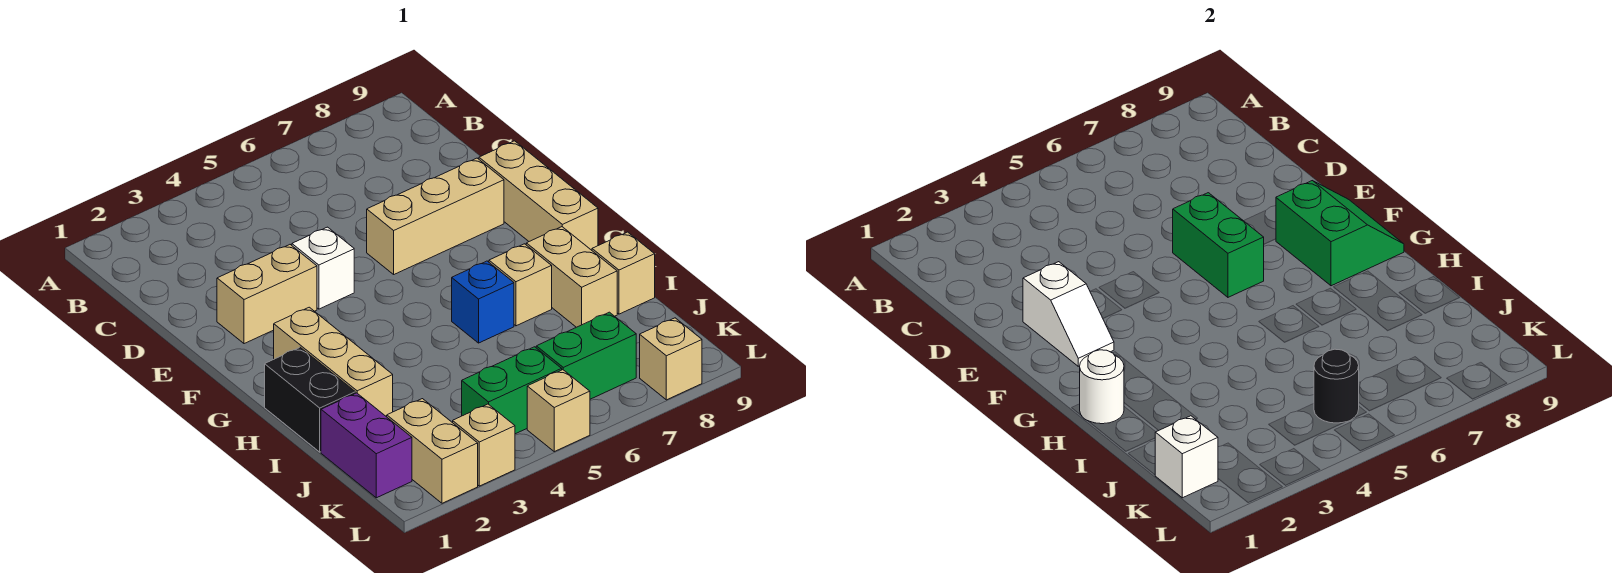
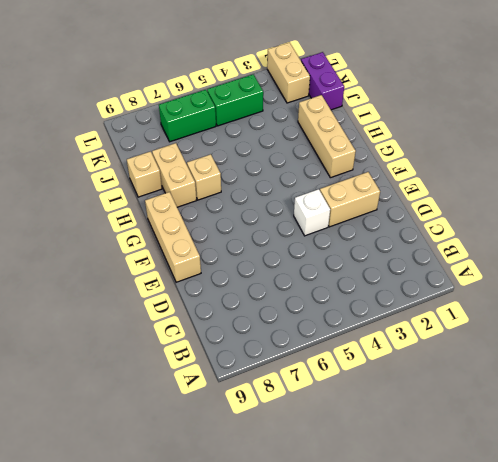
none -> tan 1x3 brick [367,158,504,274]
none -> black 1x2 brick [265,347,355,452]
none -> blue 1x1 brick [452,261,514,343]

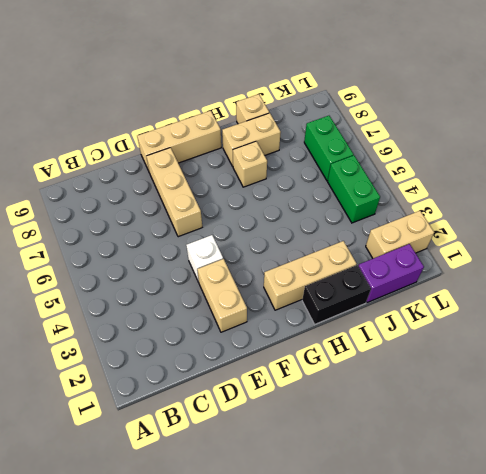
none -> blue 1x1 brick [452,261,514,343]
none -> tan 1x1 brick [453,404,515,486]
none -> tan 1x1 brick [527,370,590,452]

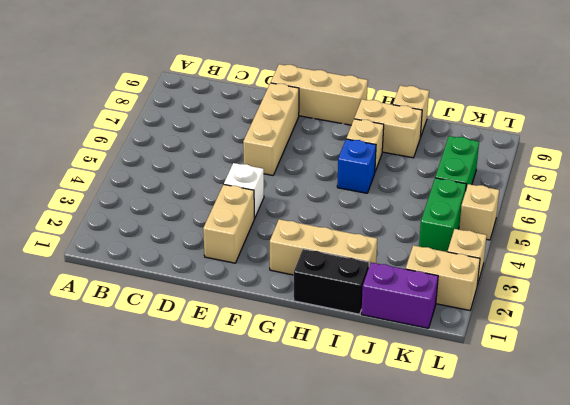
none -> tan 1x1 brick [640,318,702,400]
none -> white 1x2 slope [1023,262,1114,366]
none -> green 1x2 brick [1173,193,1264,297]

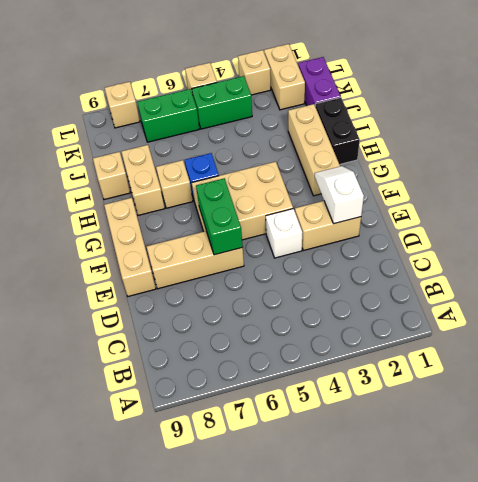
tan 2x3 brick [192,162,293,240] -> none
none -> green 2x2 slope [1276,181,1404,286]
none -> white 1x1 round brick [1080,350,1124,424]
none -> white 1x1 brick [1155,416,1218,498]

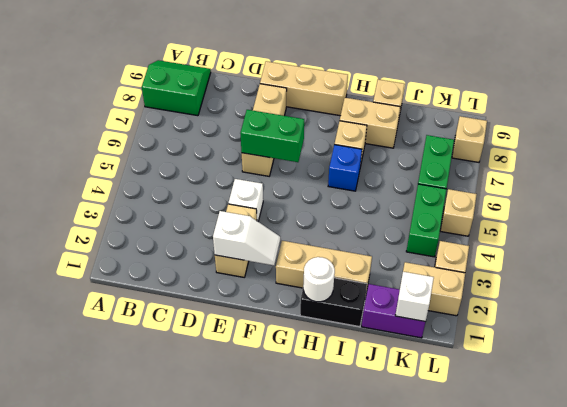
green 2x2 slope [142,60,211,116] -> green 2x2 slope moved to [1276,181,1404,286]
none -> black 1x1 round brick [1314,349,1359,423]

